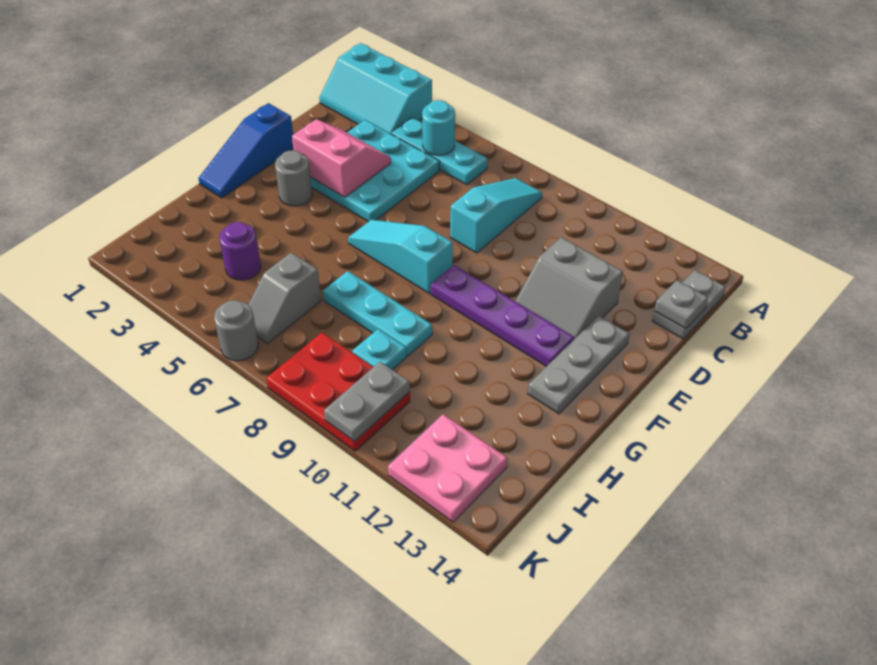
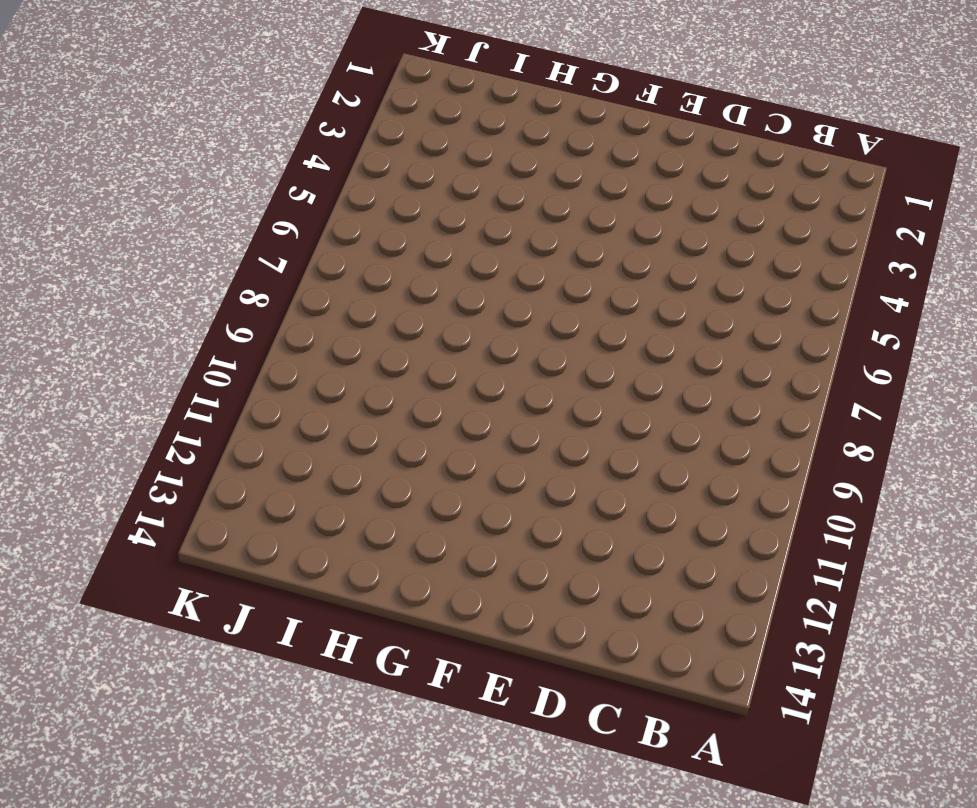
none -> cyan 2x3 slope [319,43,432,134]
none -> cyan 1x3 plate [391,118,488,185]
none -> cyan 1x3 slope [450,178,542,253]

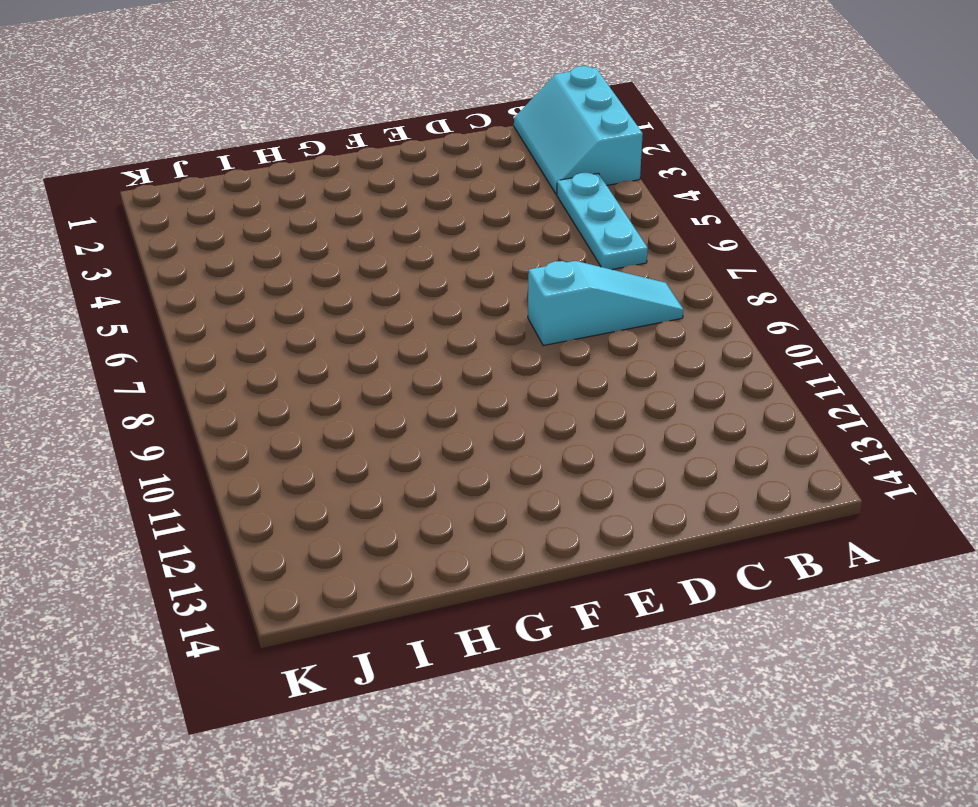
none -> grey 1x2 plate [652,270,726,339]
none -> cyan 3x3 plate [311,120,440,222]
none -> grey 2x2 slope [515,237,623,339]

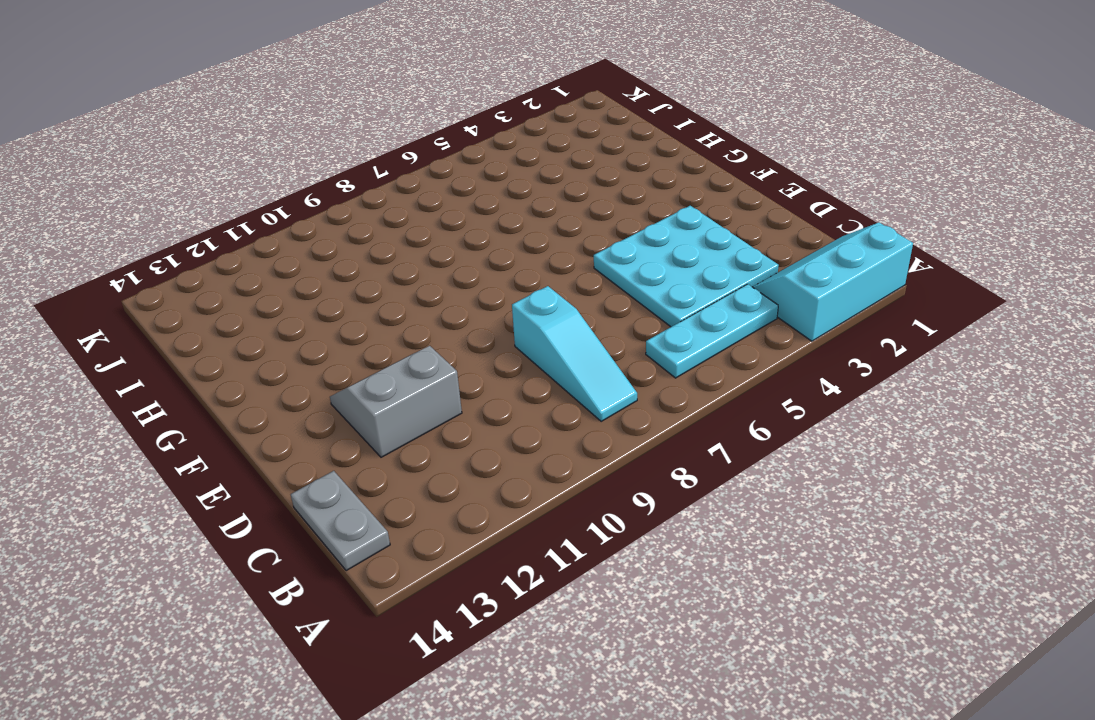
none -> blue 1x3 slope [198,103,293,198]
none -> grey 1x3 plate [528,316,630,414]
none -> grey 1x1 round brick [275,150,312,206]

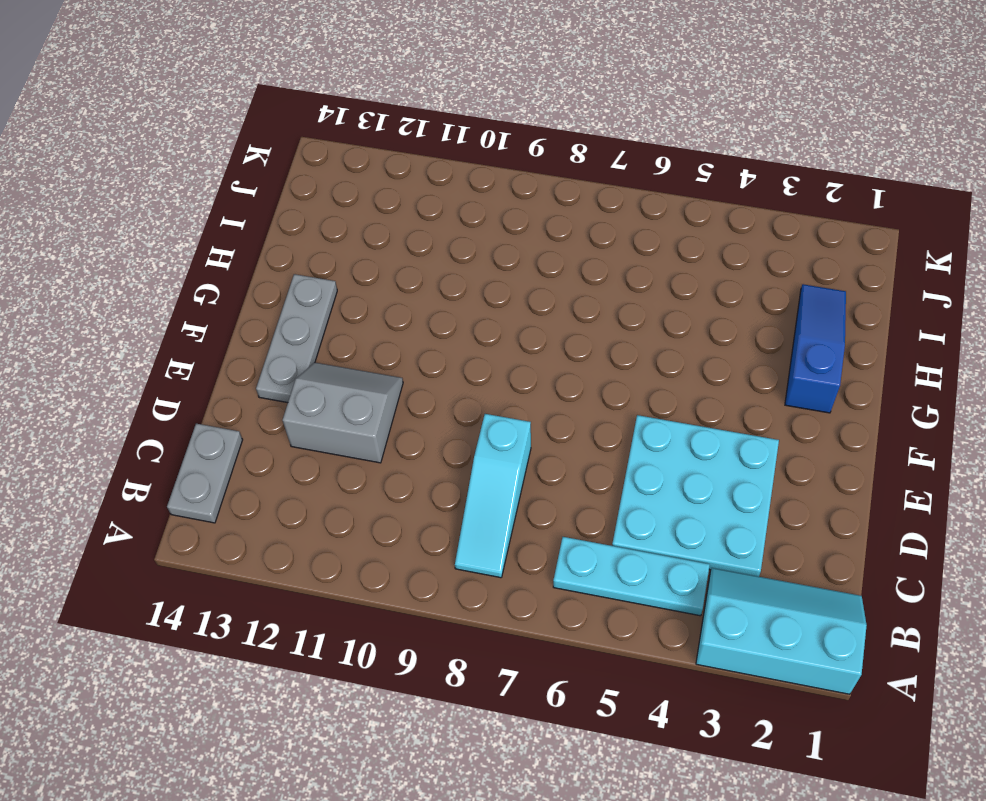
blue 1x3 slope [785,284,846,413] -> blue 1x3 slope moved to [198,103,293,198]
none -> grey 1x1 round brick [275,150,312,206]
none -> cyan 1x3 slope [348,220,453,293]
none -> purple 1x4 plate [431,265,574,367]

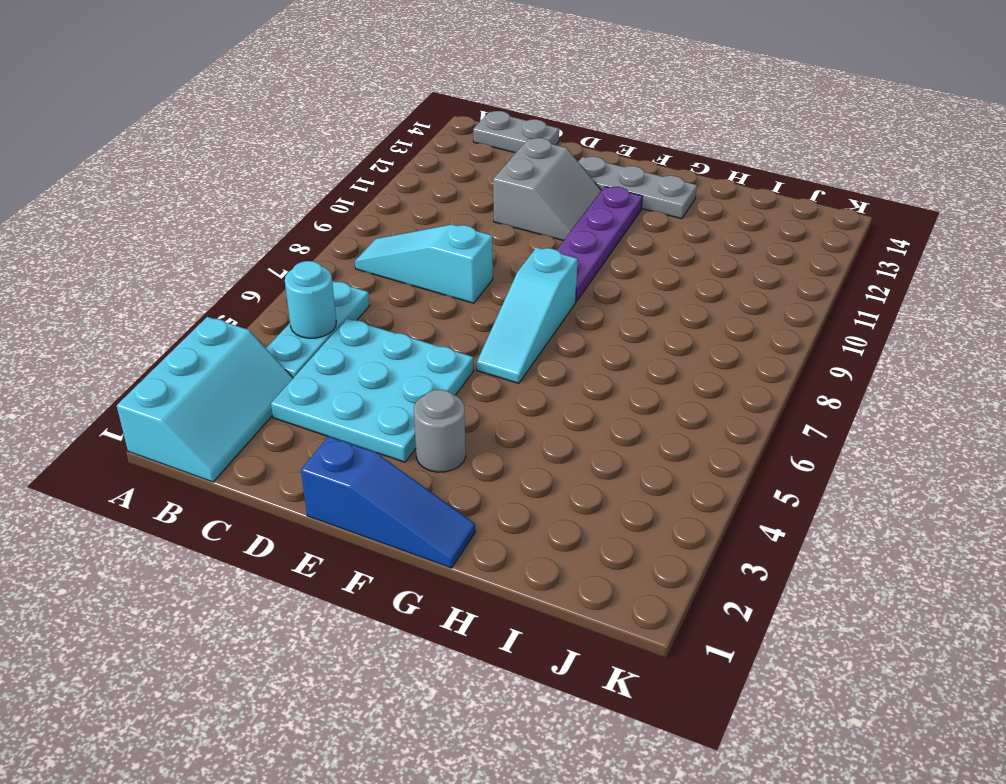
none -> cyan 1x3 plate [323,271,432,356]
none -> purple 1x1 round brick [219,222,261,280]
none -> grey 1x2 slope [249,253,321,343]

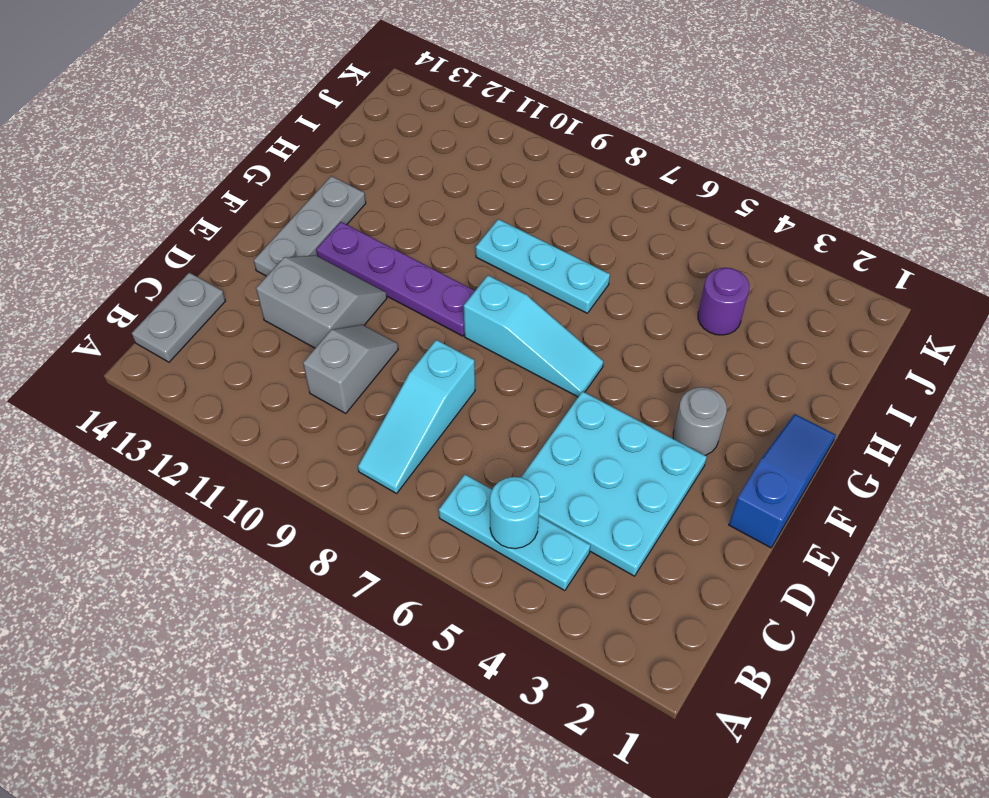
grey 1x2 slope [303,325,398,414] -> grey 1x2 slope moved to [249,253,321,343]
none -> cyan 2x3 slope [319,43,432,134]
none -> cyan 1x1 plate [352,329,406,370]
none -> red 2x3 plate [266,333,410,451]

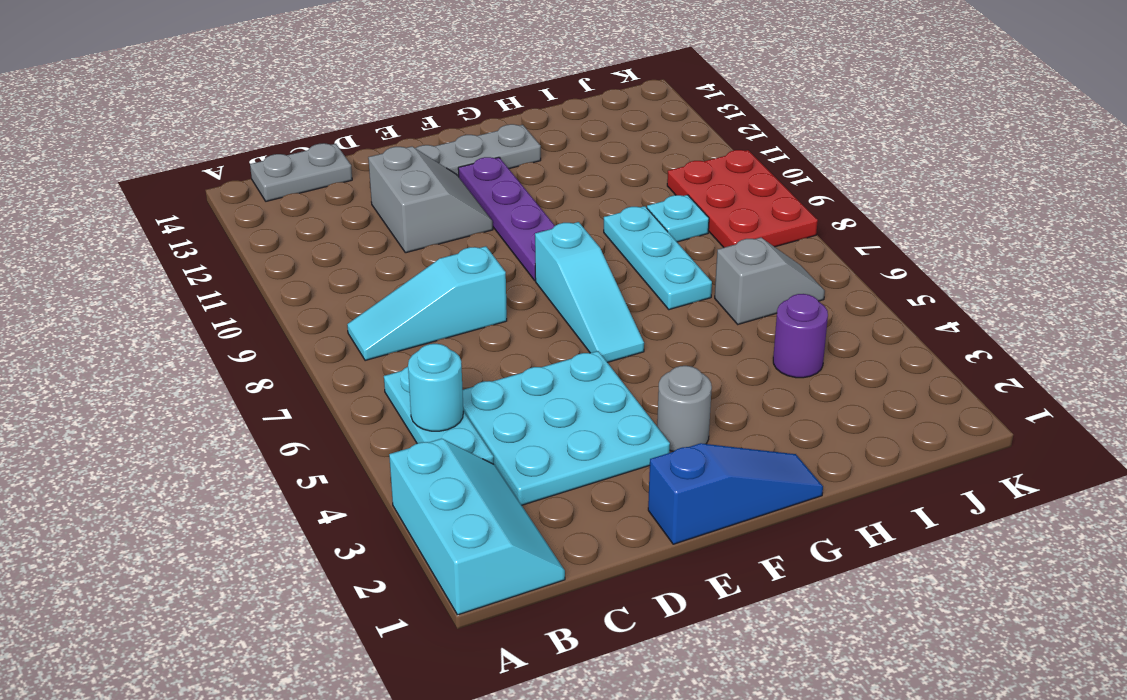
none -> pink 2x2 plate [388,414,508,522]
none -> grey 1x1 round brick [214,300,258,361]
none -> grey 1x1 plate [654,280,708,329]

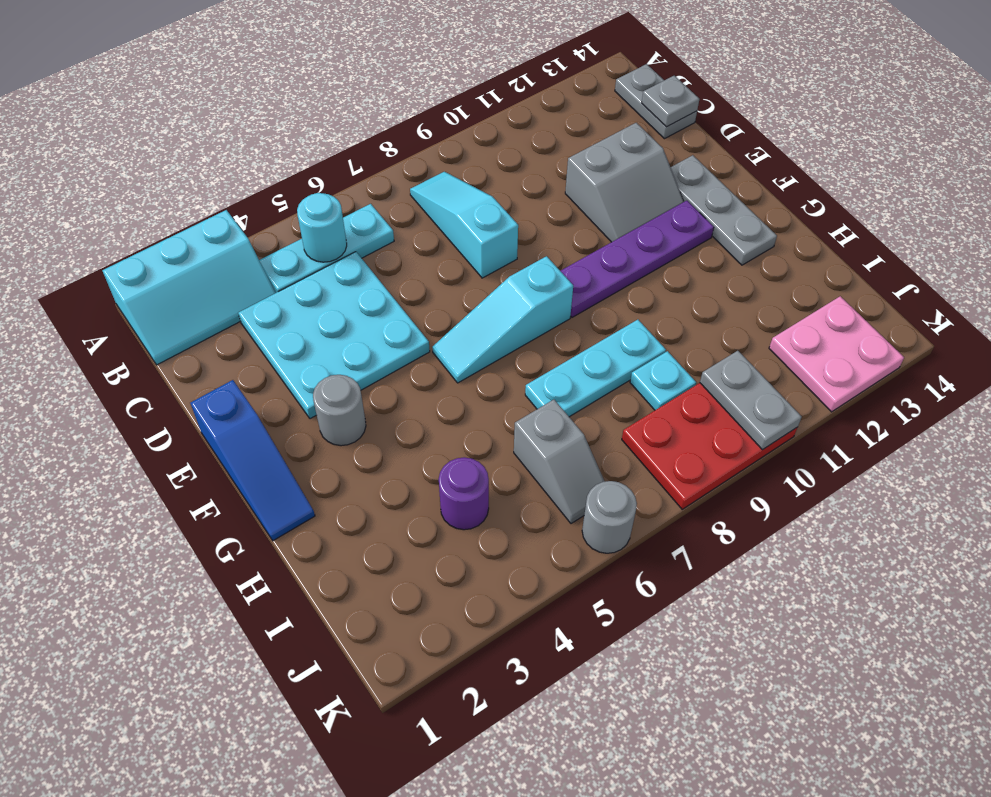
none -> pink 2x2 slope [292,119,391,197]

